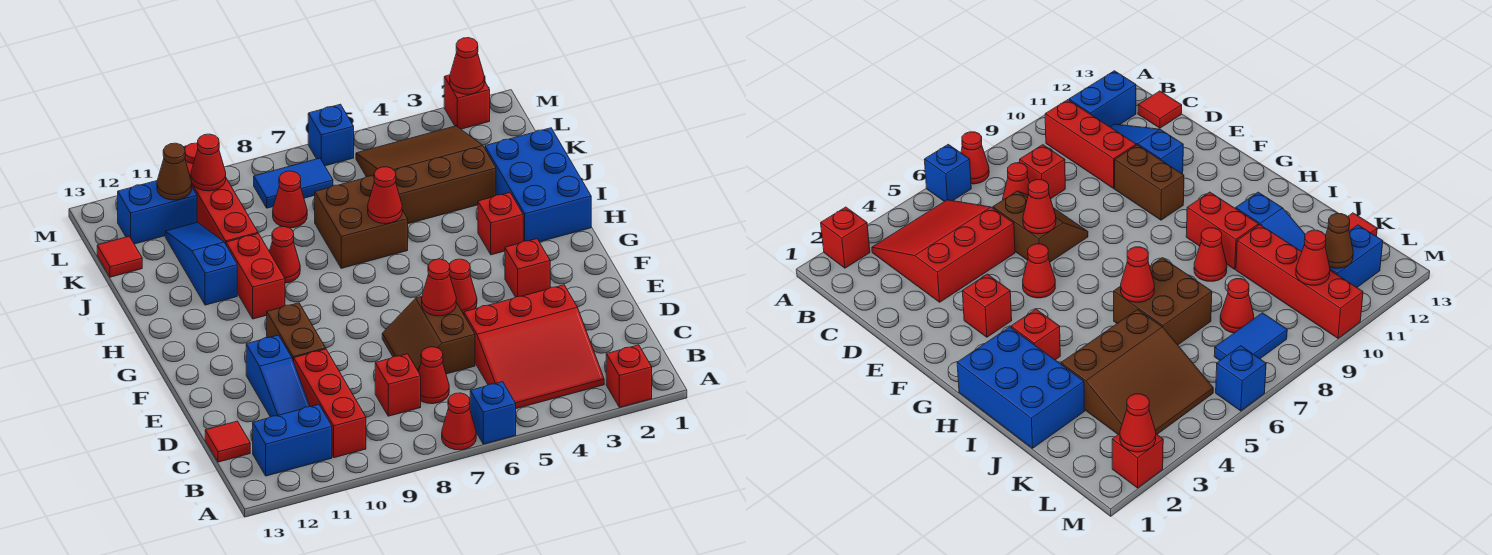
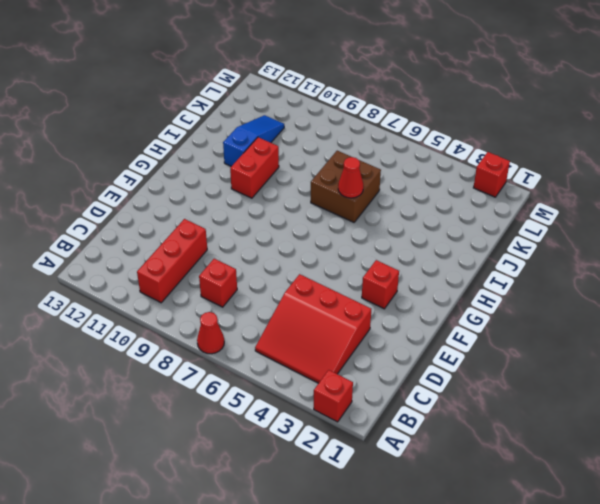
none -> blue 1x1 brick [470,382,516,444]
none -> blue 1x2 brick [253,405,332,476]
none -> red 1x1 cone [419,347,449,404]
none -> blue 1x3 slope [246,335,310,417]

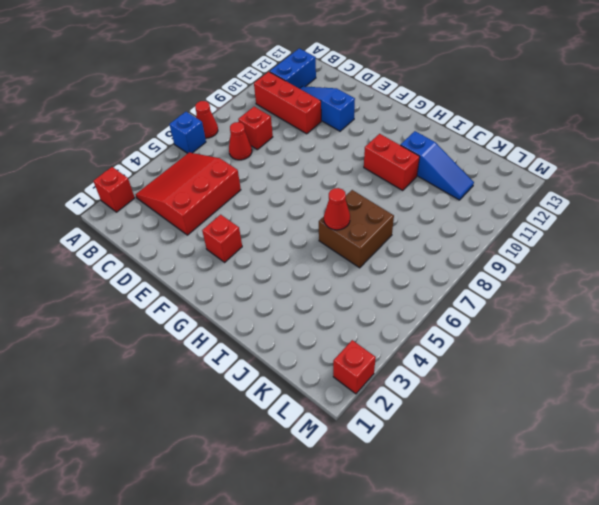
none -> red 1x1 tile [205,421,250,462]
none -> brown 2x2 slope [382,297,475,374]
none -> brown 1x2 brick [267,303,326,362]
none -> red 1x1 cone [449,259,477,314]

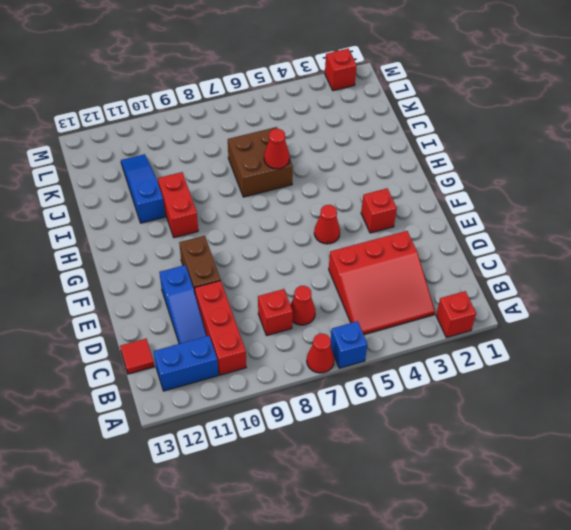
none -> brown 2x2 slope [382,297,475,374]
none -> blue 2x3 brick [485,128,591,242]
none -> red 1x1 brick [478,193,523,255]
none -> red 1x1 cone [269,227,300,283]

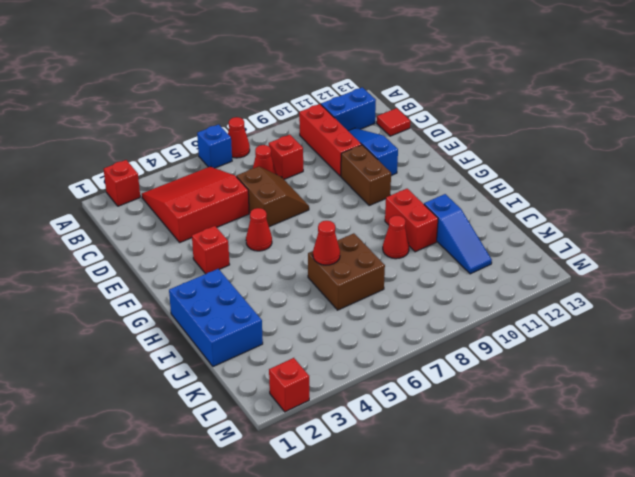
none -> red 1x1 brick [478,193,523,255]
none -> brown 3x3 slope [356,126,496,224]
none -> red 1x4 brick [184,143,258,244]
none -> red 1x1 cone [273,171,307,228]

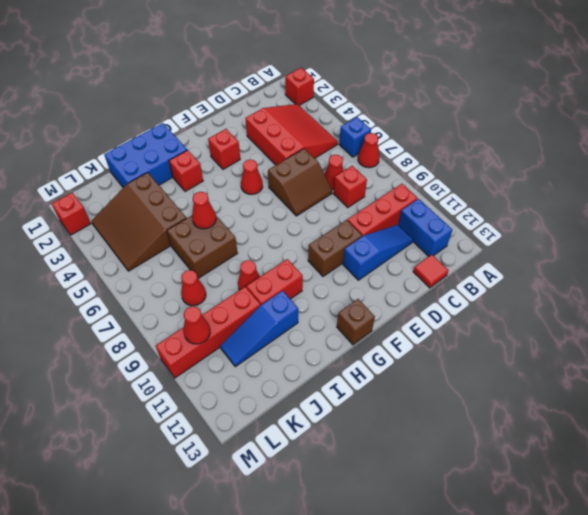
brown 1x1 brick [337,299,375,345] -> none
none -> red 1x1 tile [97,236,142,277]
none -> blue 1x2 tile [254,158,333,208]
none -> blue 1x2 brick [118,181,197,244]
none -> blue 1x1 brick [308,104,354,166]

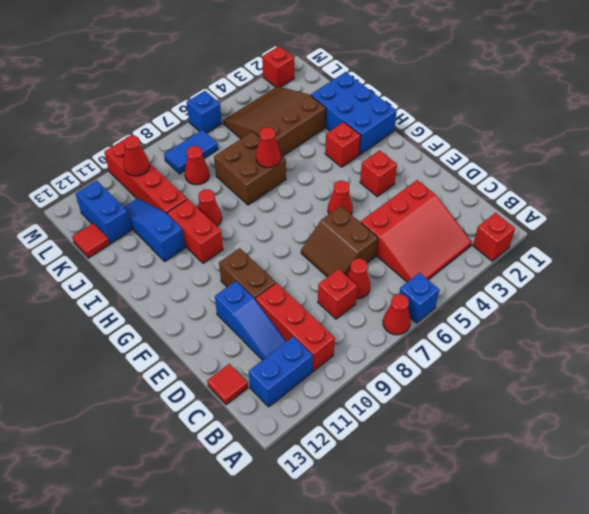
blue 1x2 brick [75,180,131,243] -> blue 1x2 brick turned to [118,181,197,244]
none -> red 1x1 cone [422,259,456,316]
none -> brown 1x1 cone [157,143,192,200]
none -> red 1x1 cone [450,38,484,94]

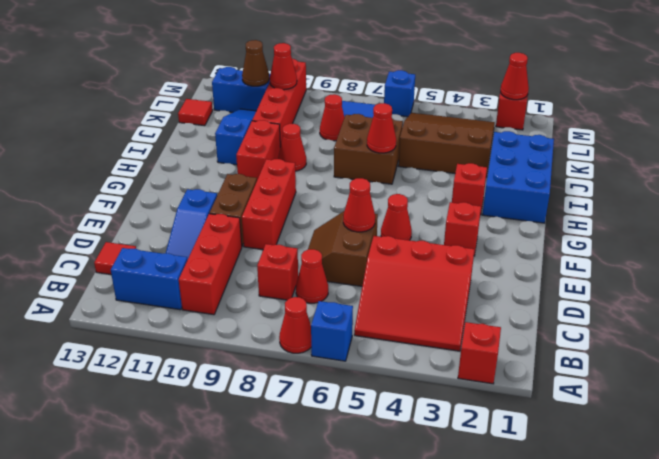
red 1x3 brick [242,159,296,250] -> none

